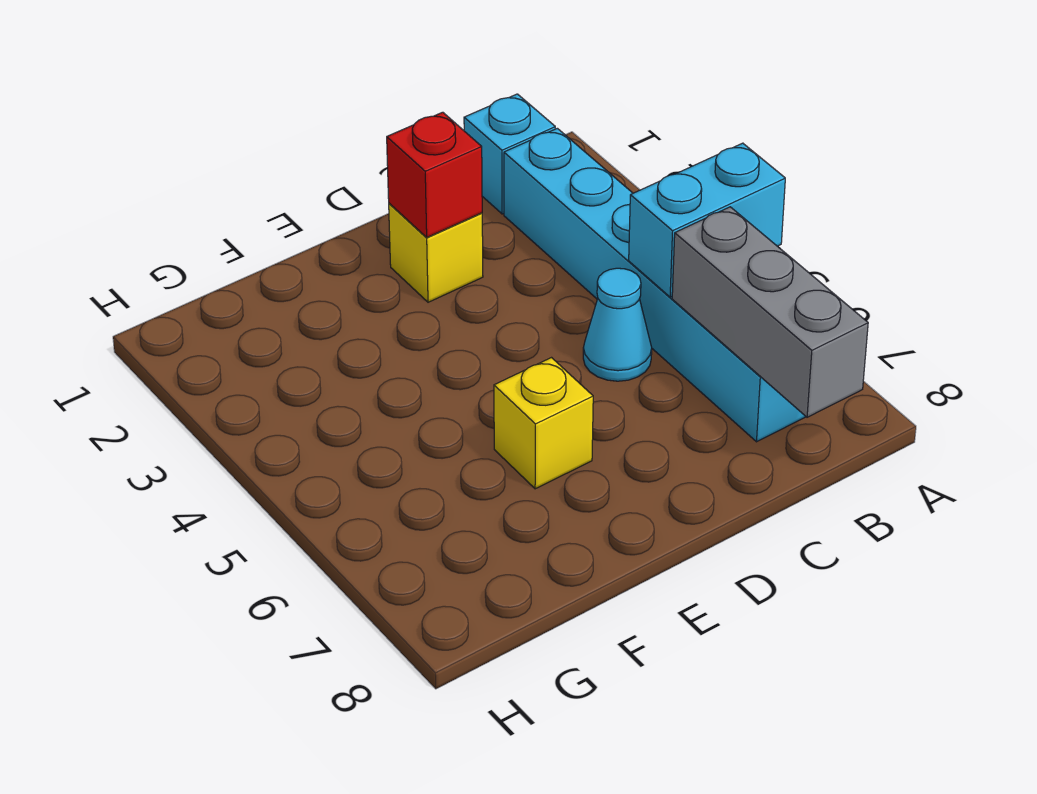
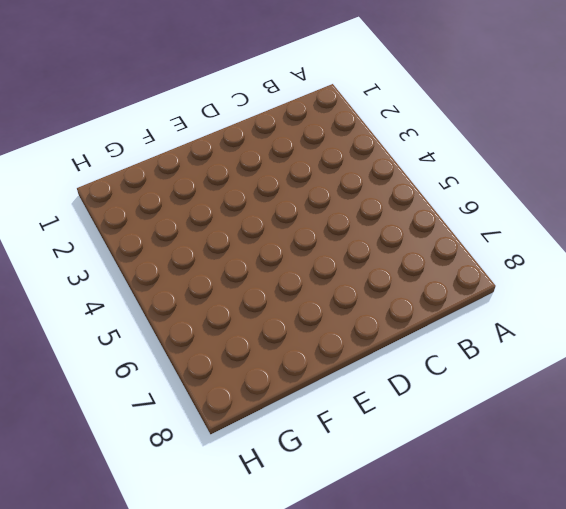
none -> cyan 1x1 brick [464,94,555,214]
none -> cyan 1x6 brick [504,128,806,442]

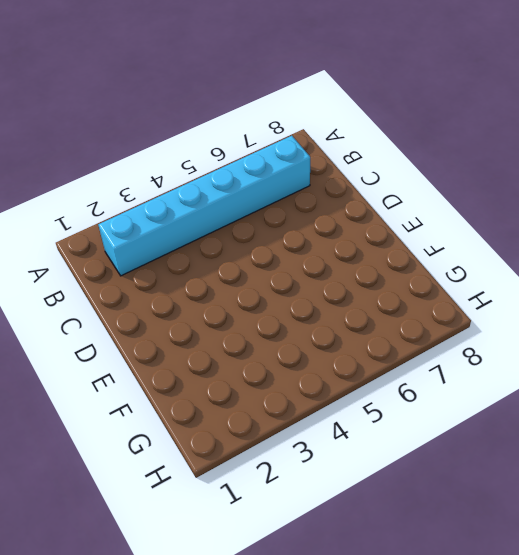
none -> cyan 1x1 brick [464,94,555,214]
none -> cyan 1x1 cone [583,268,652,381]

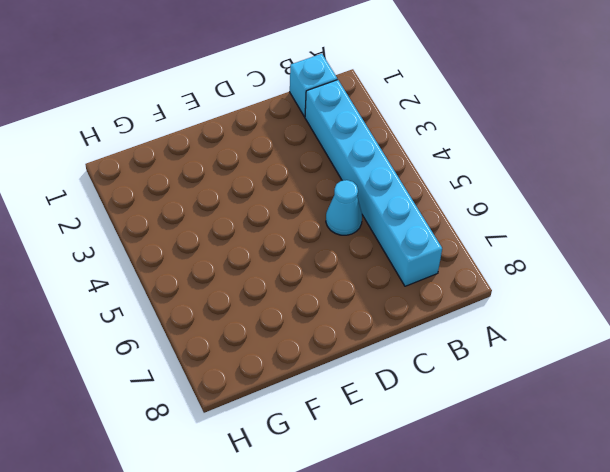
none -> yellow 1x1 brick [389,203,483,302]
none -> yellow 1x1 brick [494,358,593,489]

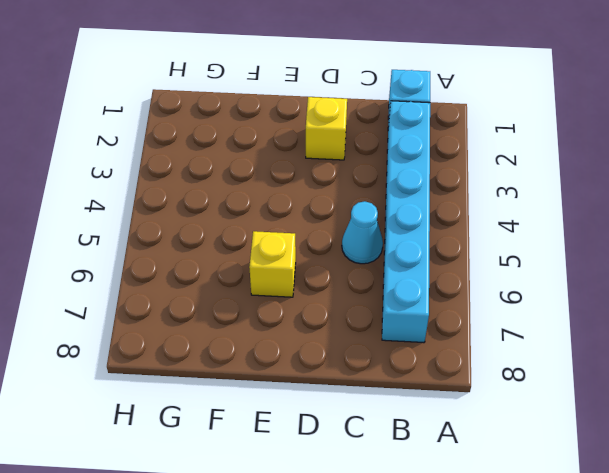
none -> cyan 1x2 brick [629,143,785,297]
none -> grey 1x3 brick [672,207,868,417]

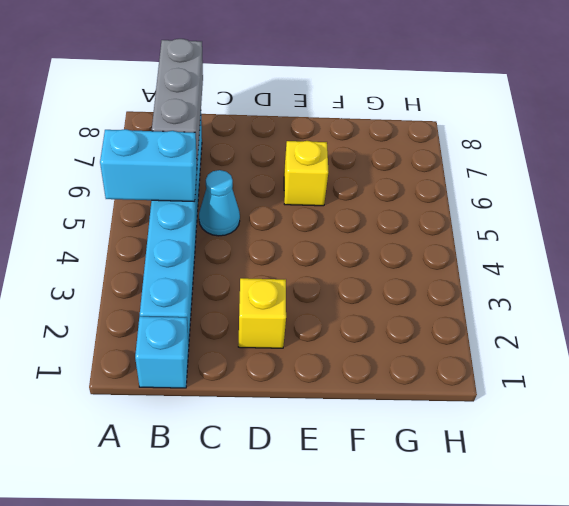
none -> red 1x1 brick [387,112,482,237]

